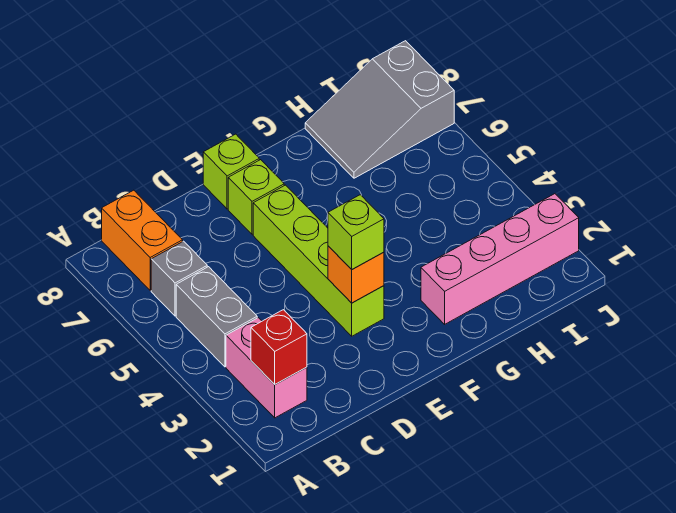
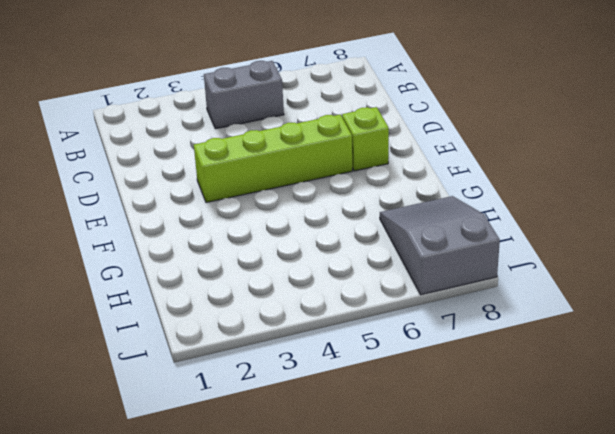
none -> pink 1x2 brick [226,318,307,418]
none -> grey 1x1 brick [151,241,207,316]
none -> orange 1x2 brick [102,190,183,290]

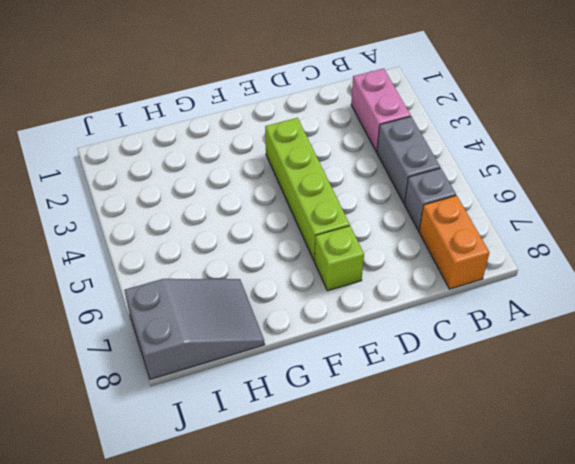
none -> lime 1x1 brick [203,134,259,209]
none -> pink 1x4 brick [421,194,579,324]
none -> red 1x1 brick [251,310,307,384]

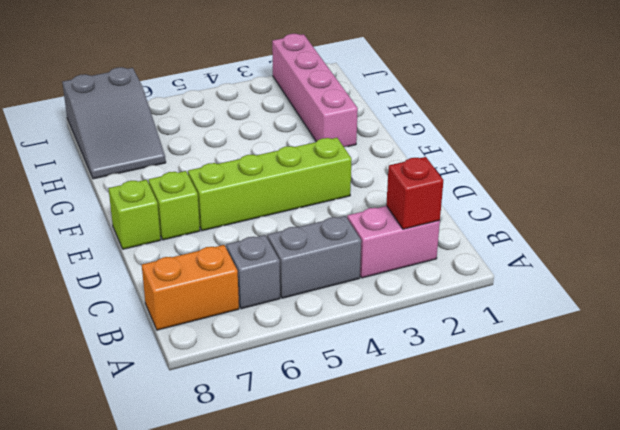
none -> orange 1x1 brick [328,246,384,303]
none -> lime 1x1 brick [328,195,384,269]

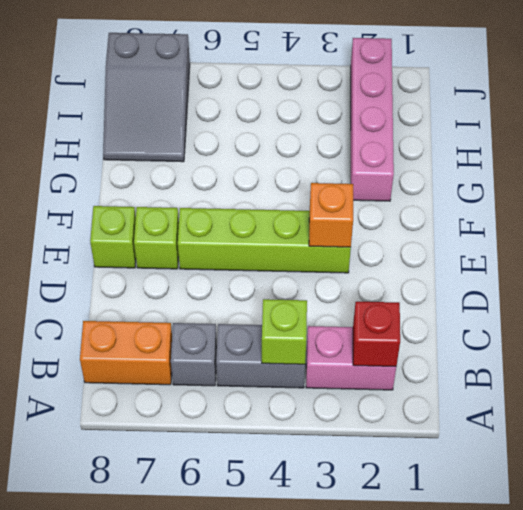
lime 1x1 brick [262,299,307,364] -> lime 1x1 brick moved to [328,195,384,269]

